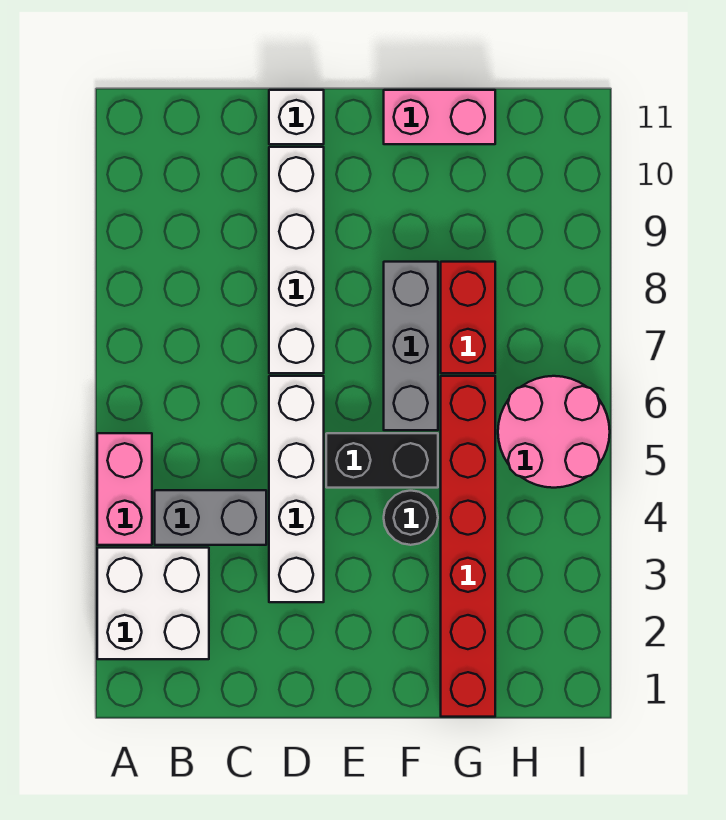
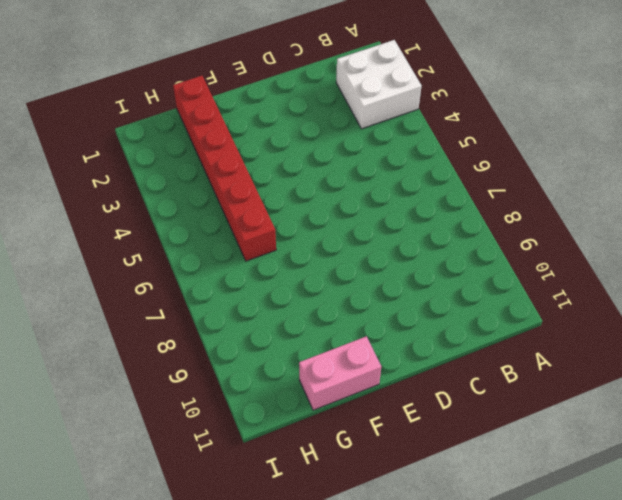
none -> pink 1x2 brick [97,433,152,545]
none -> grey 1x2 brick [155,490,266,545]
none -> white 1x4 brick [269,376,324,602]

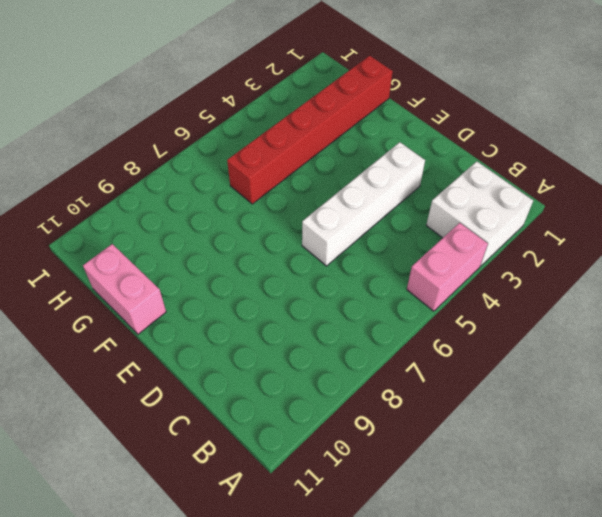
none -> grey 1x2 brick [155,490,266,545]
none -> white 1x4 brick [269,147,324,373]
none -> white 1x1 brick [269,90,324,144]

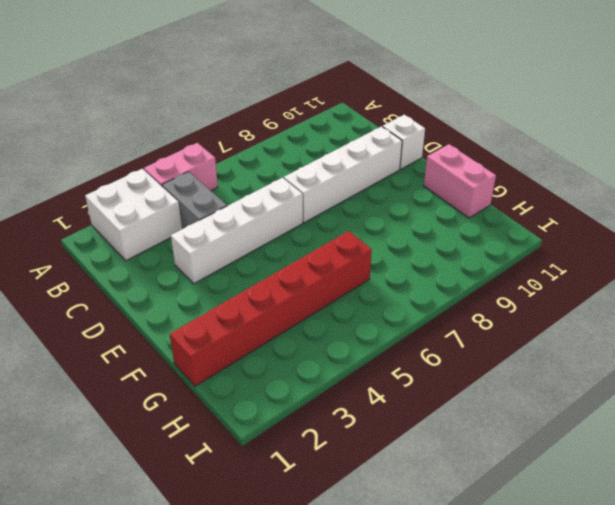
none -> black 1x2 brick [326,433,438,488]
none -> black 1x1 round brick [384,491,438,545]
none -> grey 1x3 brick [384,262,438,430]

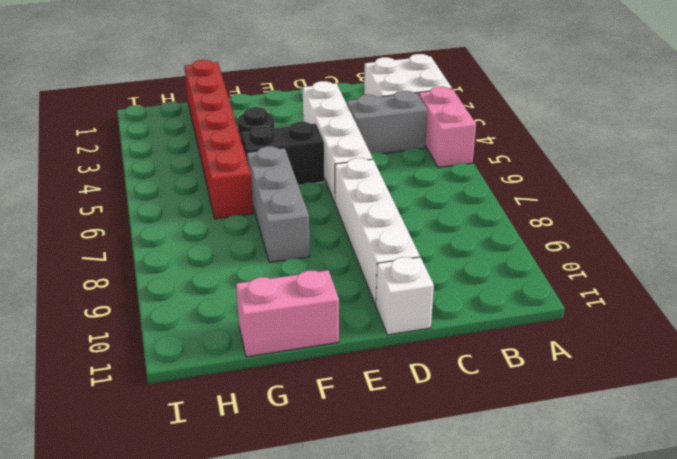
none -> red 1x2 brick [441,262,495,373]
none -> pink 2x2 round brick [498,376,610,488]

